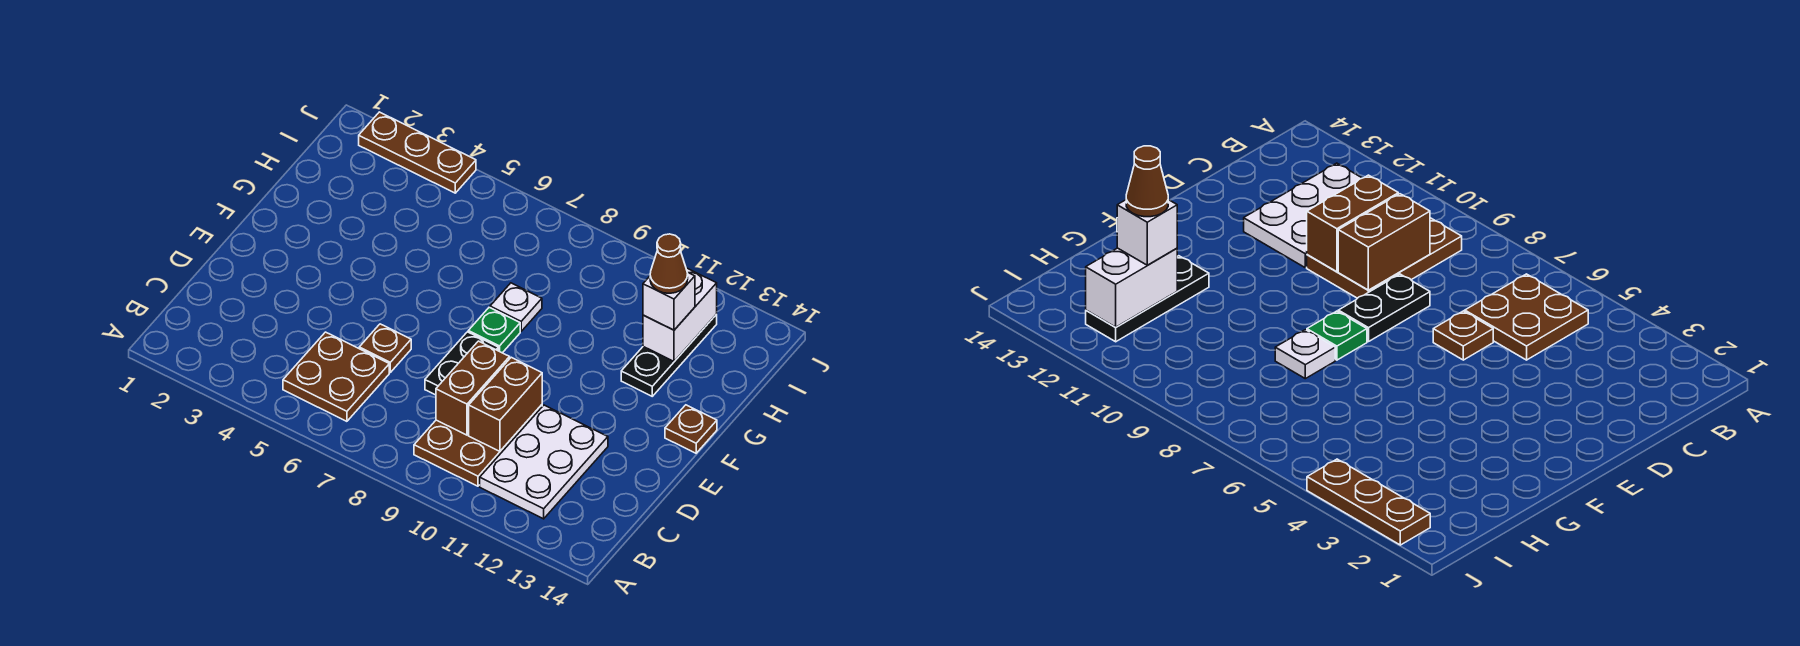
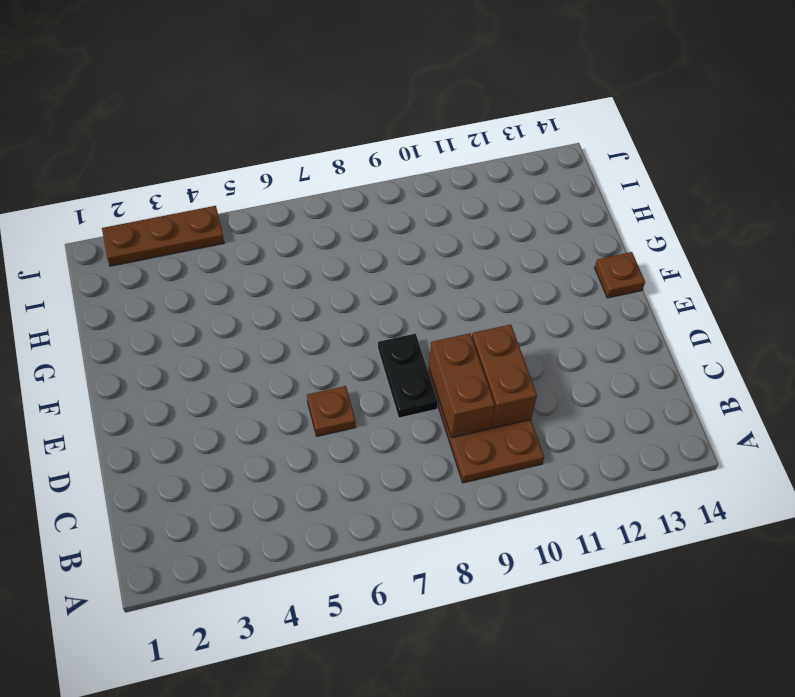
none -> brown 2x2 plate [283,332,389,421]
none -> white 2x3 plate [480,405,608,519]
none -> green 1x1 plate [468,308,520,353]

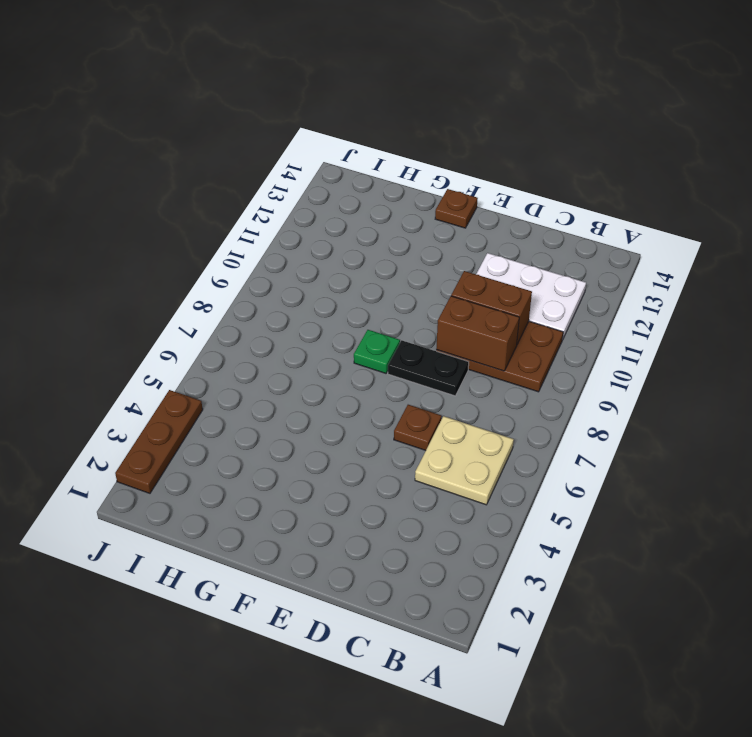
tan 2x2 plate [415,416,514,505] -> brown 2x2 plate [283,332,389,421]
none -> white 1x1 plate [490,283,542,331]
none -> black 1x3 plate [621,315,717,396]
none -> white 1x2 brick [643,268,717,361]

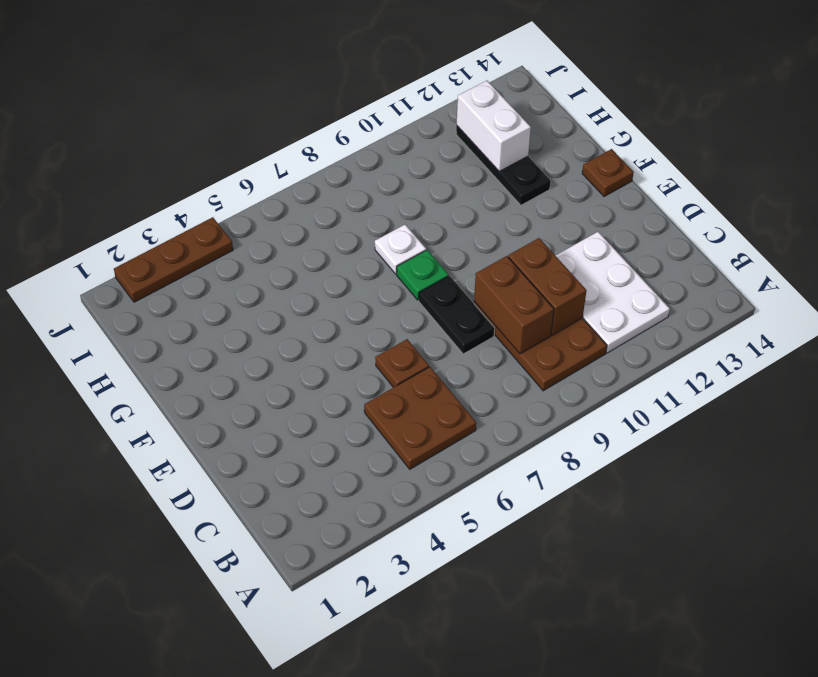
none -> white 1x1 brick [643,272,695,330]
none -> brown 1x1 cone [650,234,688,293]

